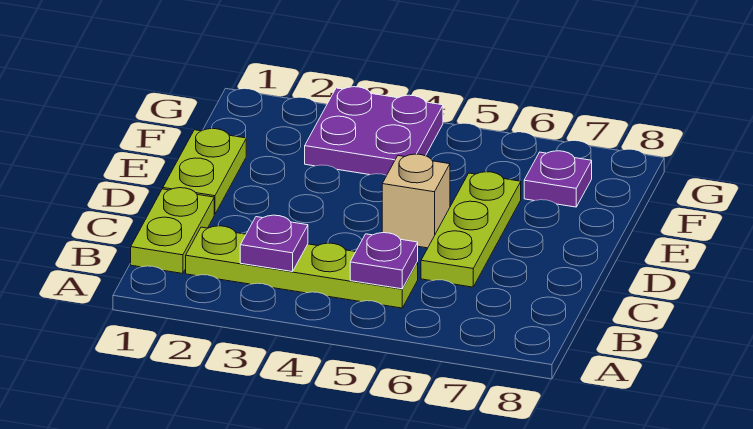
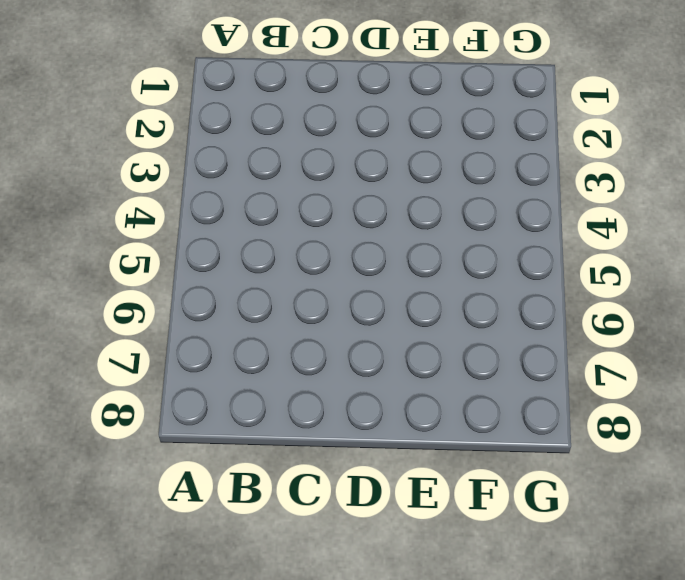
none -> lime 1x2 plate [131,188,214,274]
none -> lime 1x4 plate [186,226,418,308]

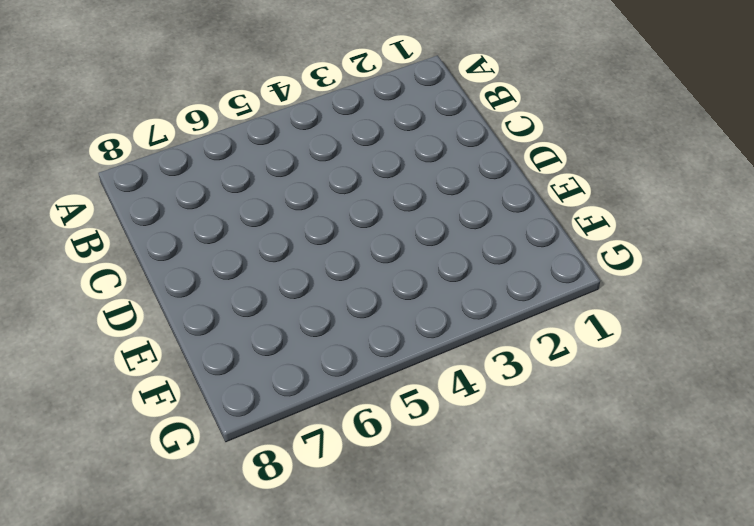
none -> lime 1x2 plate [131,188,214,274]
none -> lime 1x4 plate [186,226,418,308]

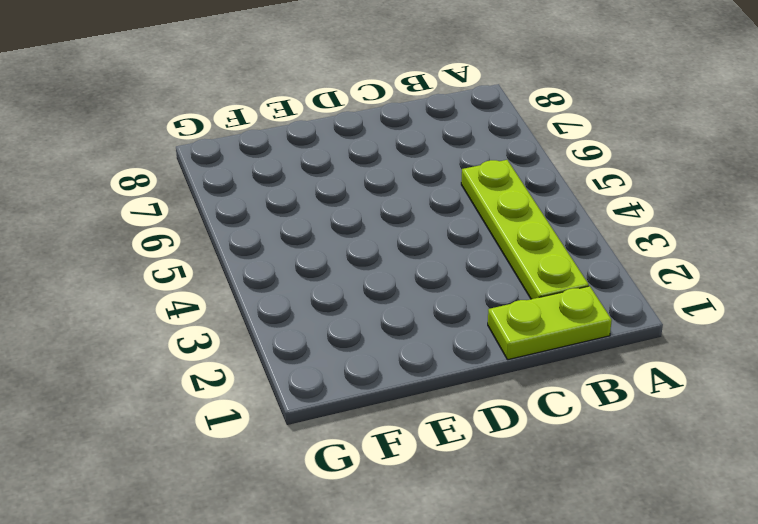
none -> lime 1x3 plate [421,172,521,287]
none -> lime 1x2 plate [163,129,246,214]

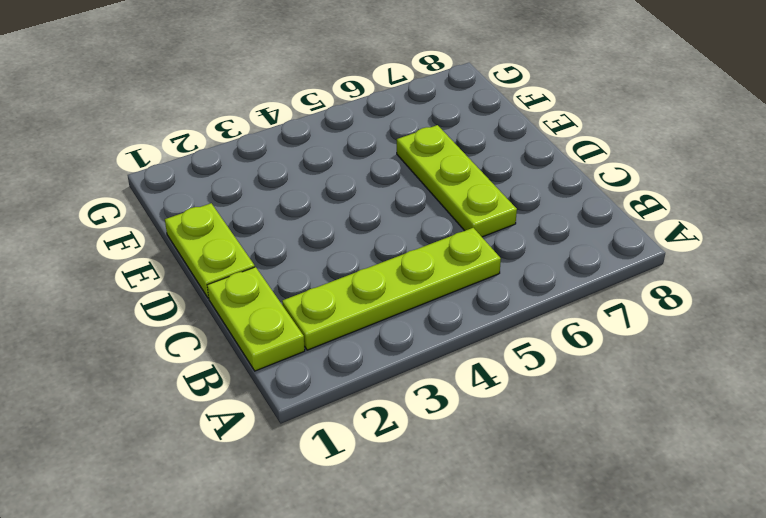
none -> tan 1x1 brick [382,154,450,248]
none -> purple 2x2 plate [305,87,443,175]

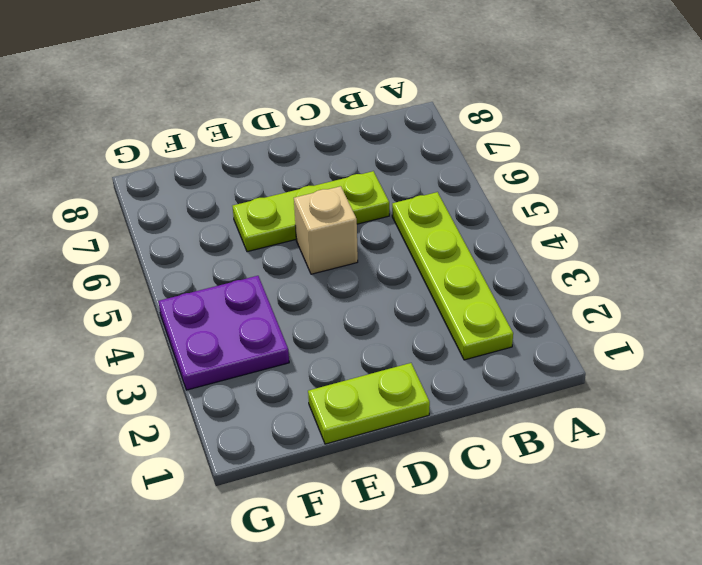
none -> lime 1x2 plate [131,188,214,274]
none -> purple 1x1 plate [524,151,592,207]

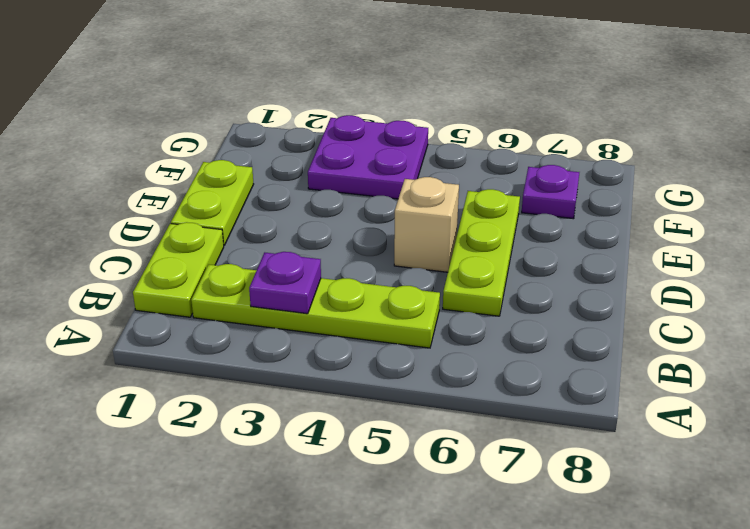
none -> purple 1x1 plate [350,233,418,289]

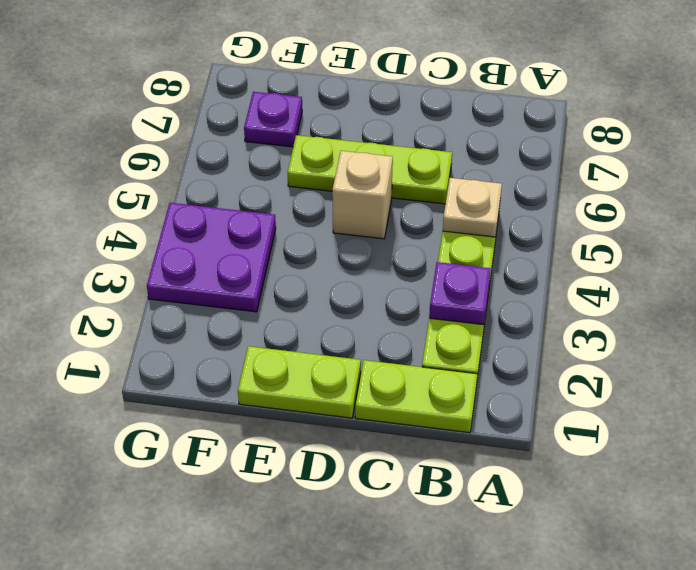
tan 1x1 plate [443,178,502,237] -> purple 1x1 plate [350,233,418,289]

